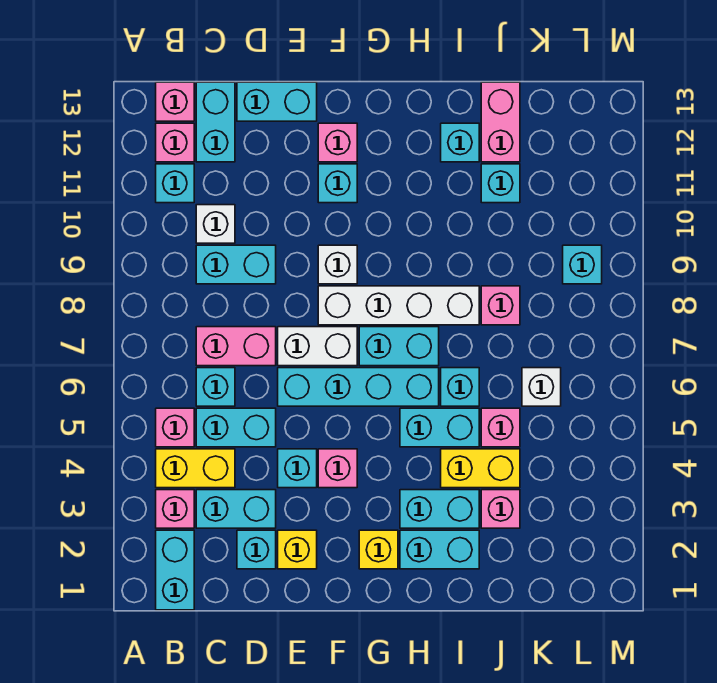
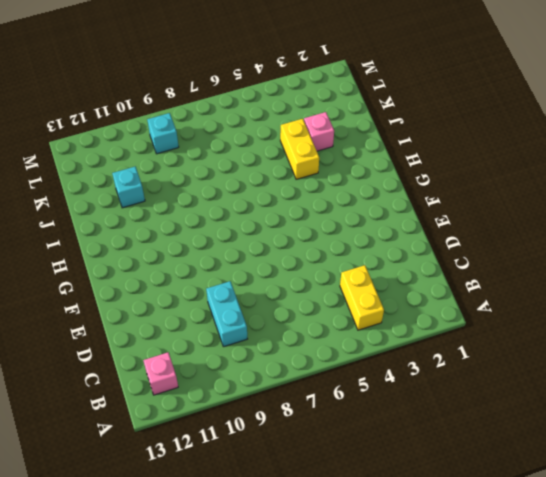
none -> cyan 1x2 brick [156,530,194,610]
none -> pink 1x1 brick [156,490,194,528]
none -> pink 1x1 brick [156,408,194,447]
none -> cyan 1x1 brick [156,164,194,203]

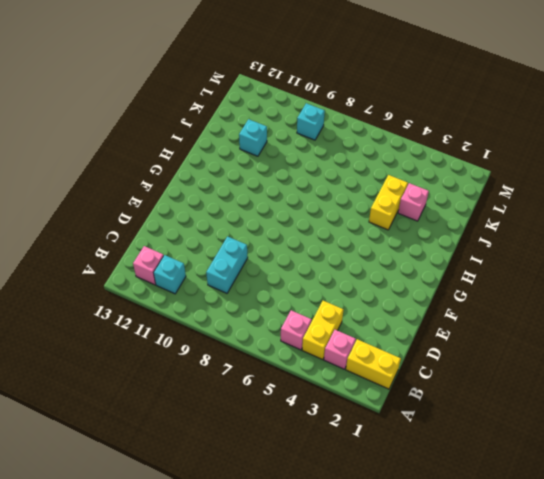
yellow 1x2 brick [346,339,401,389] -> cyan 1x2 brick [156,530,194,610]
none -> pink 1x1 brick [156,82,194,121]
none -> cyan 1x2 brick [196,490,276,528]
none -> cyan 1x2 brick [196,408,276,447]
none -> cyan 1x1 brick [196,368,235,406]

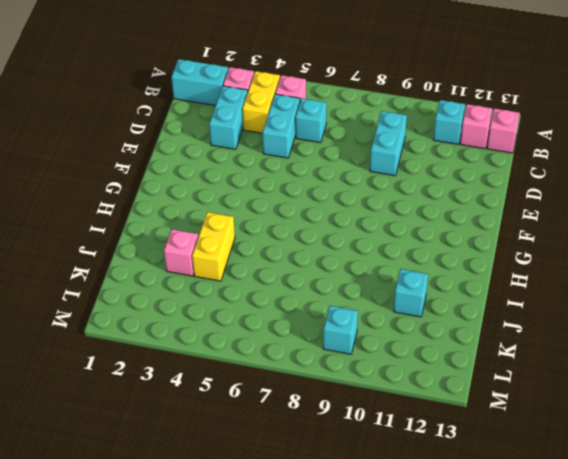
none -> pink 1x2 brick [196,327,276,366]
none -> white 1x1 brick [196,205,235,243]
none -> cyan 1x2 brick [196,82,235,162]
none -> cyan 1x1 brick [237,530,276,569]

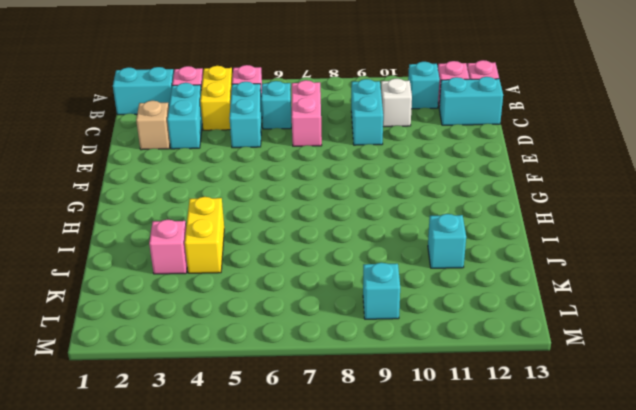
tan 1x1 brick [136,101,170,150] -> cyan 1x1 brick [237,530,276,569]
none -> cyan 1x2 brick [237,82,317,121]
none -> yellow 1x1 brick [278,530,317,569]
none -> cyan 1x1 brick [278,449,317,488]
none -> cyan 1x4 brick [278,368,439,406]

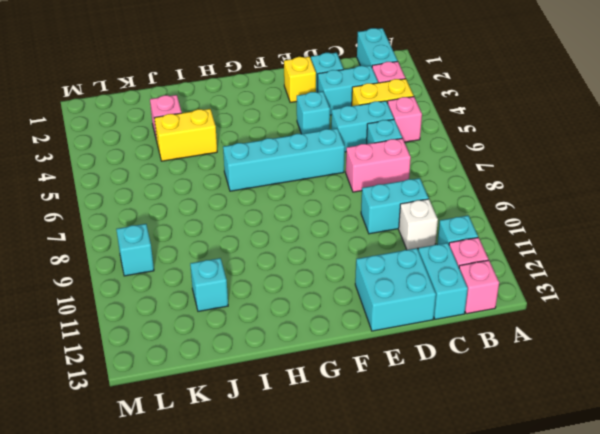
cyan 2x2 brick [355,248,436,331] -> cyan 1x2 brick [237,82,317,121]
none -> white 1x2 brick [278,327,357,366]
none -> pink 1x1 brick [318,449,357,488]
none -> white 1x4 brick [318,286,479,325]
none -> white 1x1 brick [318,245,357,284]

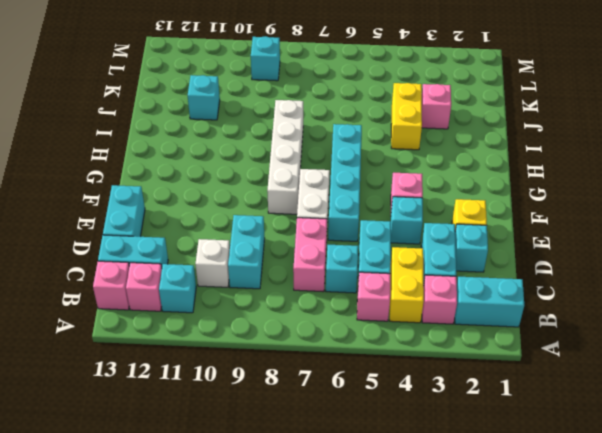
none -> white 1x1 brick [318,245,357,284]
none -> cyan 1x1 brick [318,164,357,203]
none -> pink 1x1 brick [318,123,357,162]
none -> yellow 1x1 brick [359,530,398,569]

